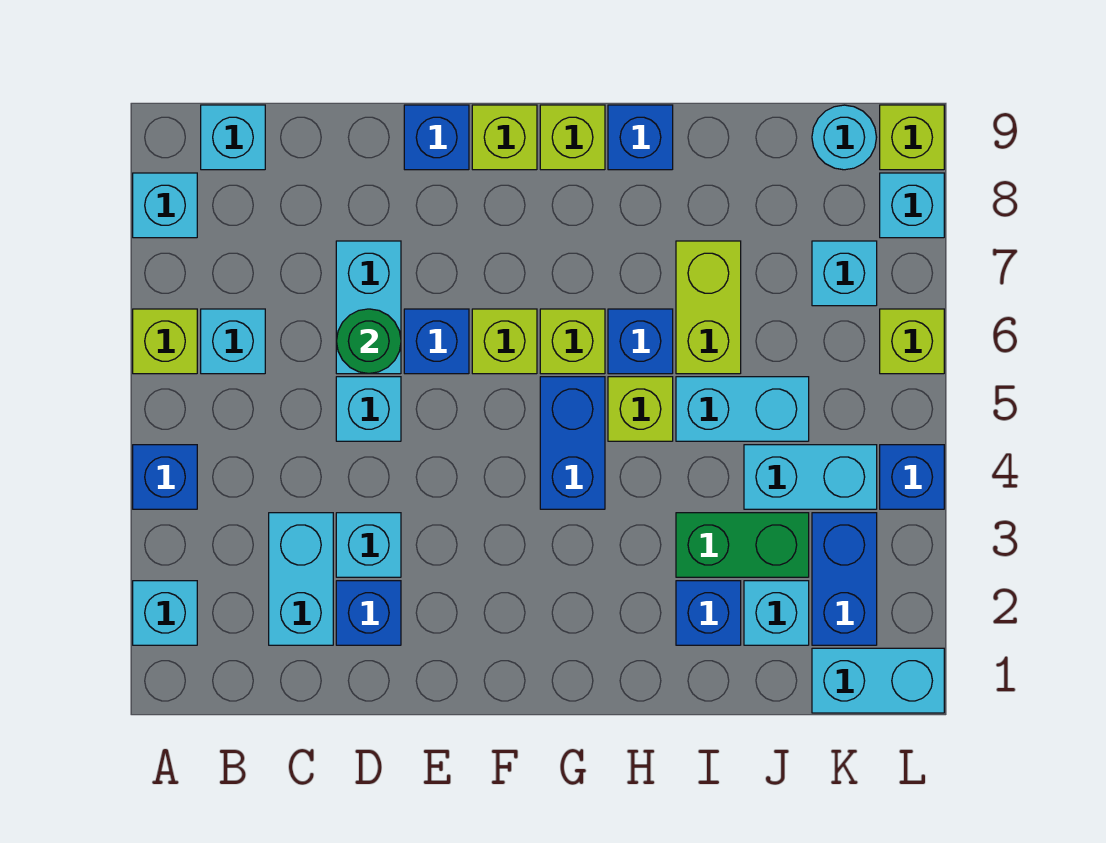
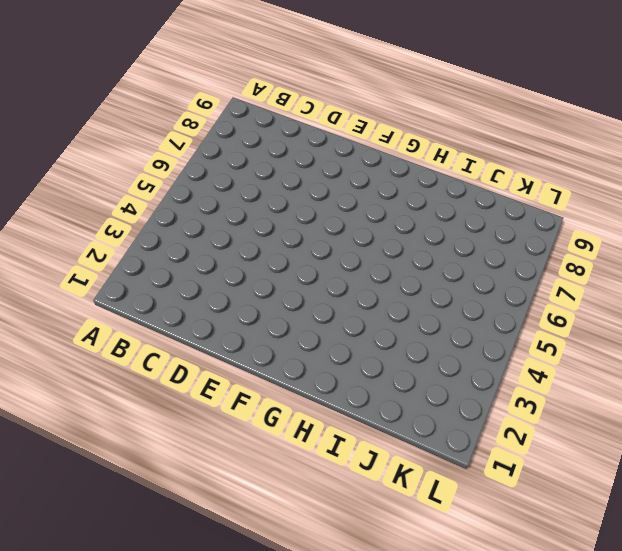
none -> cyan 1x1 brick [133,581,197,645]
none -> blue 1x1 brick [133,445,197,509]
none -> lime 1x1 brick [133,309,197,374]
none -> cyan 1x1 brick [133,173,197,238]

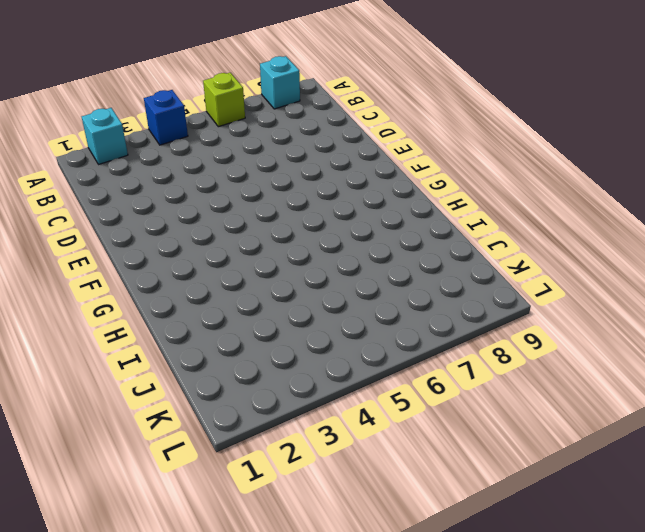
none -> cyan 1x1 brick [201,309,265,374]
none -> cyan 1x1 brick [201,105,265,170]
none -> cyan 1x2 brick [269,513,333,645]
none -> blue 1x1 brick [336,581,401,645]

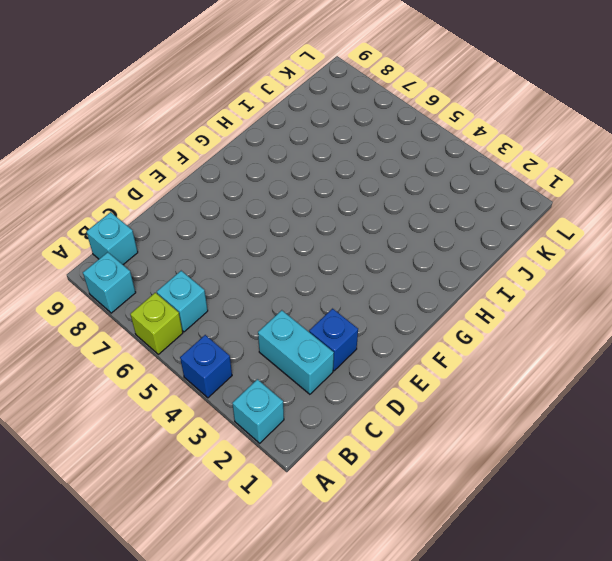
none -> cyan 1x1 brick [336,513,401,577]
none -> cyan 1x1 brick [336,377,401,441]
none -> cyan 1x2 brick [336,241,401,374]
none -> blue 1x1 brick [404,309,469,374]

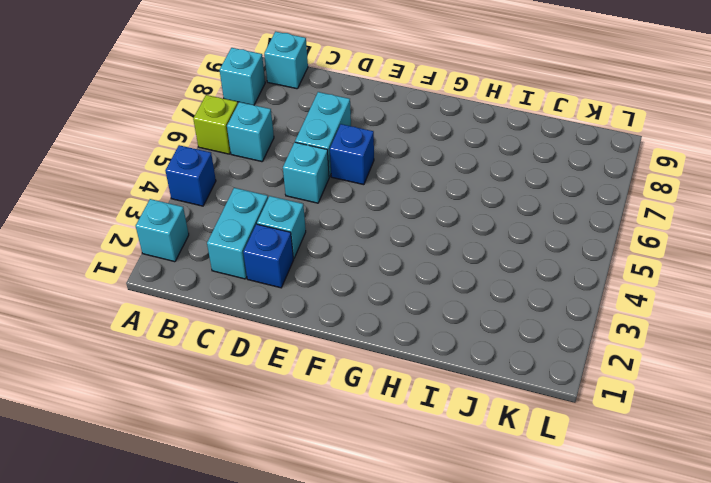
none -> blue 1x1 brick [404,105,469,170]
none -> lime 1x1 brick [472,309,537,374]
none -> lime 1x1 brick [472,105,537,170]
none -> blue 1x2 brick [540,377,605,509]

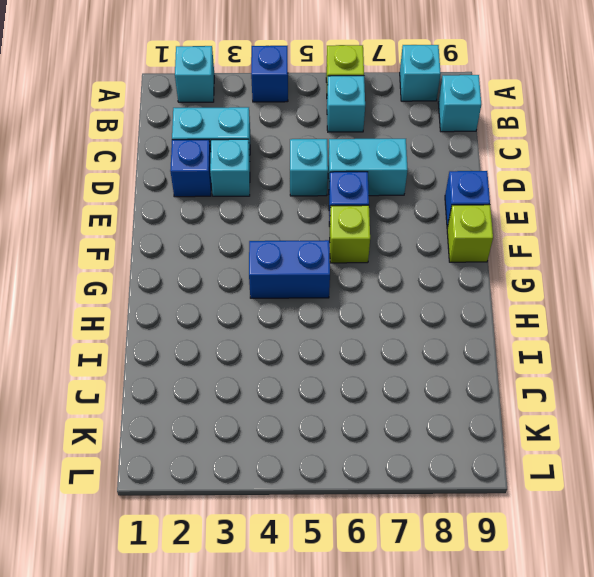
none -> lime 1x1 brick [540,309,605,374]
none -> lime 1x1 brick [540,105,605,170]
none -> lime 1x1 brick [608,377,673,441]
none -> blue 1x1 brick [608,309,673,374]

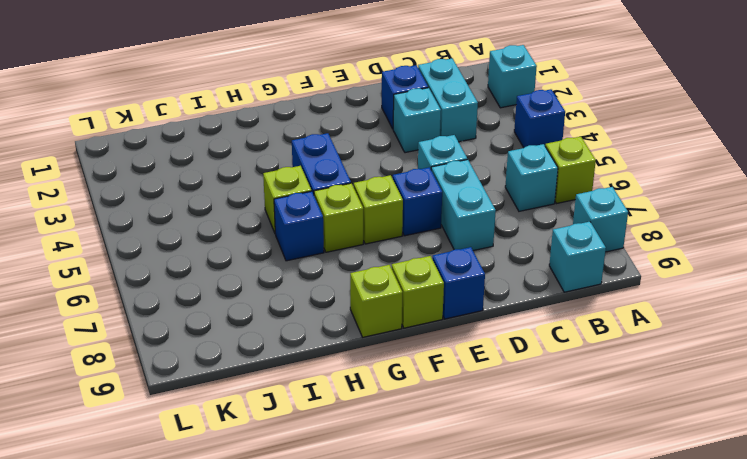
none -> blue 1x1 brick [608,105,673,170]
none -> blue 1x1 brick [676,581,741,645]
none -> green 1x2 brick [676,513,809,577]
none -> cyan 1x2 brick [676,377,809,441]

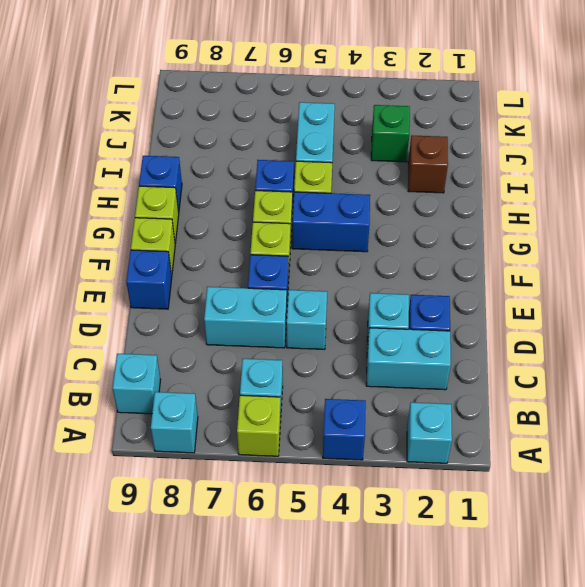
brown 1x1 brick [408,136,448,193] -> blue 1x1 brick [676,581,741,645]
green 1x1 brick [371,105,410,162] -> green 1x2 brick [676,513,809,577]
none -> lime 1x2 brick [676,241,741,374]
none -> cyan 1x1 brick [744,581,809,645]
none -> cyan 1x2 brick [744,445,877,509]
none -> cyan 1x2 brick [812,648,944,713]

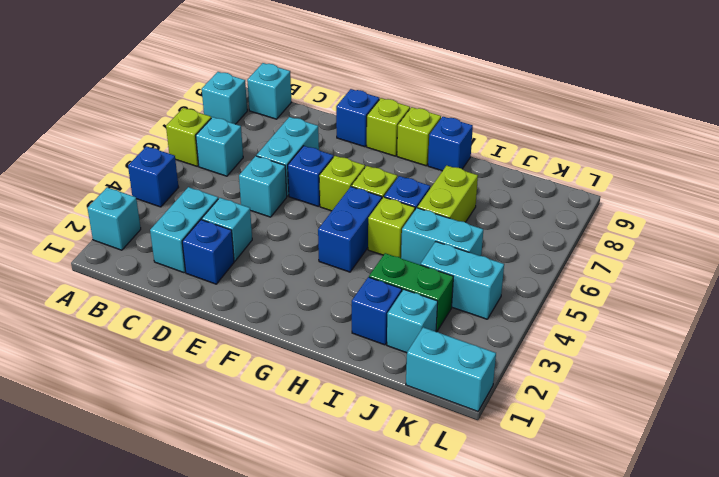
none -> blue 1x2 brick [812,513,877,645]
none -> cyan 1x1 brick [812,241,877,306]
none -> cyan 1x1 round brick [812,105,877,170]
none -> blue 1x1 brick [880,445,944,509]

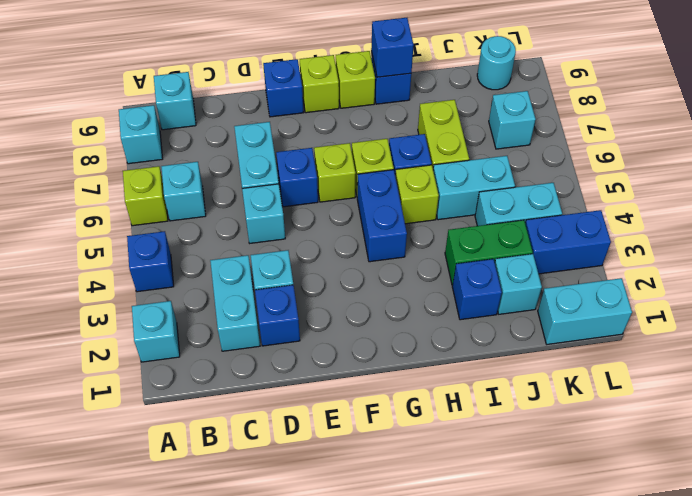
blue 1x1 brick [371,18,414,77] -> blue 1x1 brick moved to [880,445,944,509]
blue 1x2 brick [525,210,611,274] -> blue 1x2 brick turned to [812,513,877,645]
none -> lime 1x1 brick [880,309,944,374]
none -> cyan 1x1 brick [880,173,944,238]
none -> lime 1x1 brick [880,105,944,170]
none -> green 1x1 round brick [336,309,401,374]

